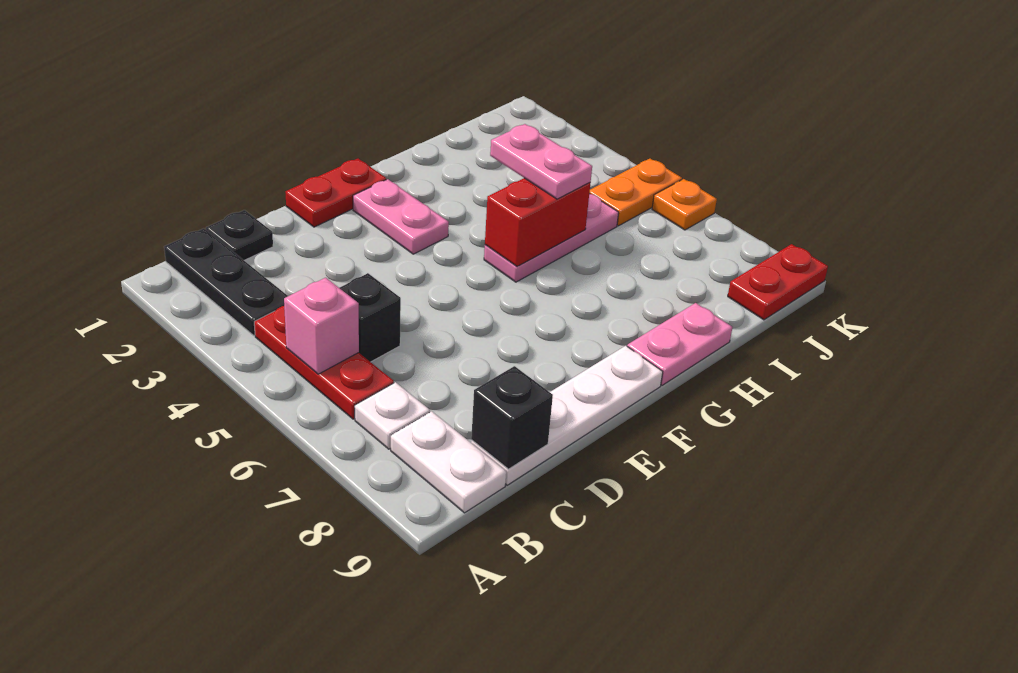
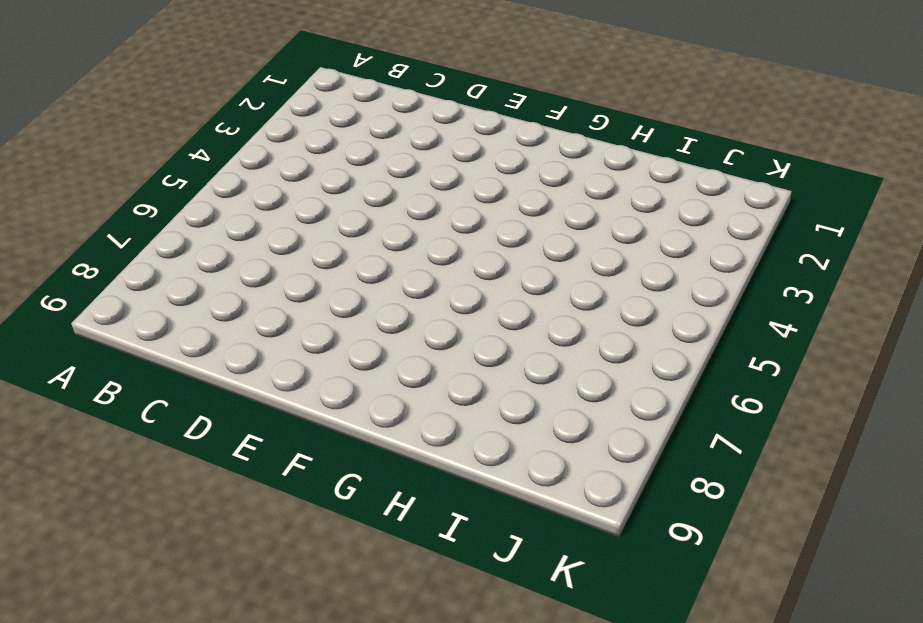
none -> black 1x3 plate [164,228,288,335]
none -> red 1x3 plate [254,306,394,419]
none -> white 1x1 plate [355,382,430,449]

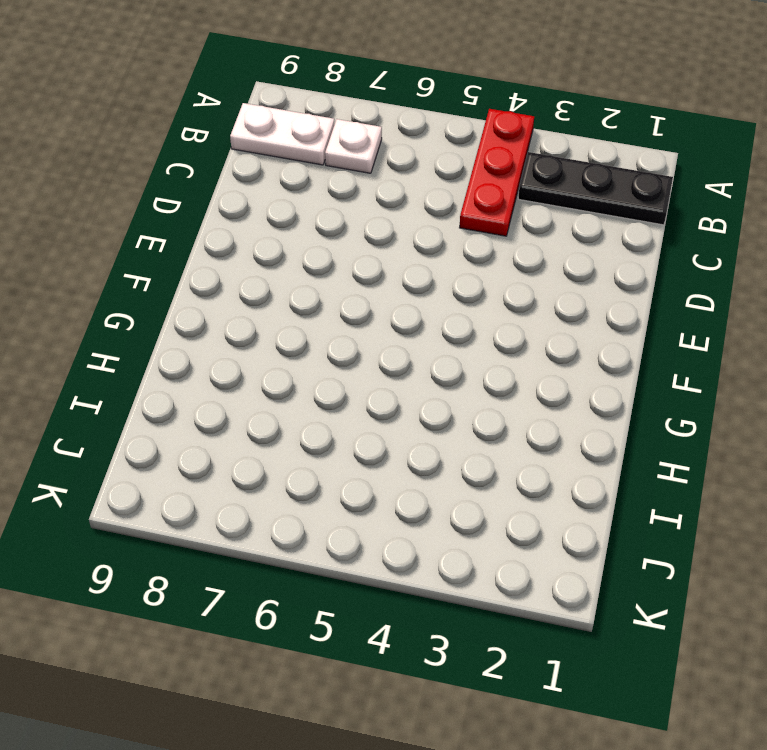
red 1x3 plate [460,109,534,236] -> red 1x3 plate turned to [254,306,394,419]
none -> black 1x1 plate [206,210,273,260]
none -> black 1x1 brick [340,273,401,362]
none -> white 1x4 plate [471,346,663,485]

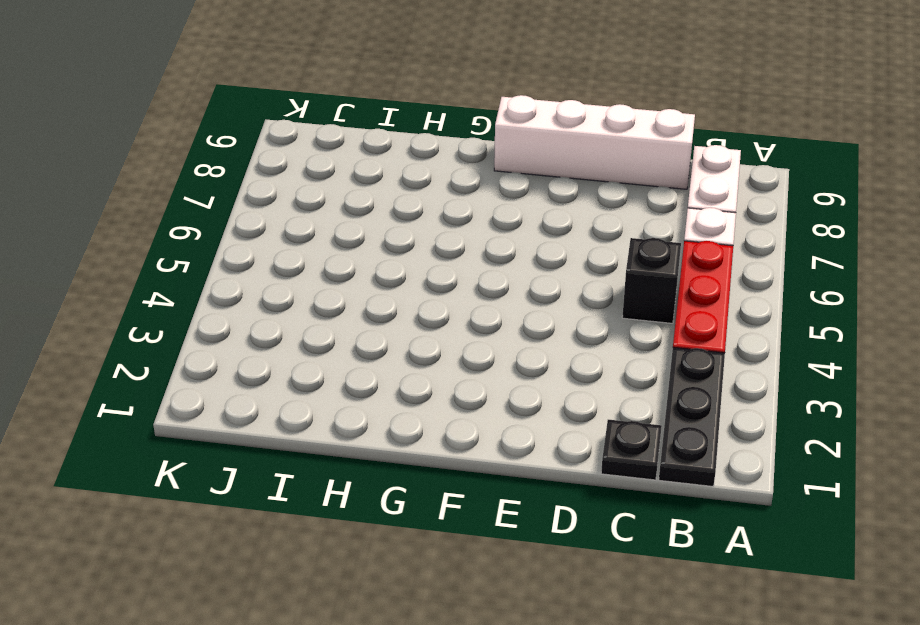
white 1x4 brick [494,95,695,189] -> white 1x4 plate [471,346,663,485]
none -> red 1x2 plate [286,159,386,227]
none -> pink 1x2 plate [353,179,449,254]
none -> pink 1x3 plate [484,194,619,282]

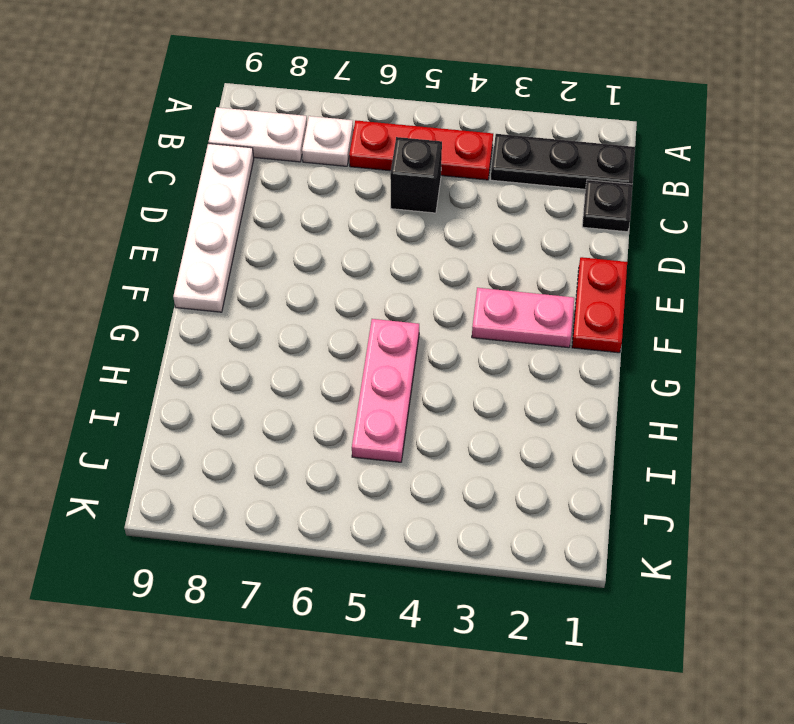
none -> pink 1x2 plate [627,303,732,385]
none -> orange 1x2 plate [589,159,682,226]
none -> red 1x2 plate [728,244,828,320]

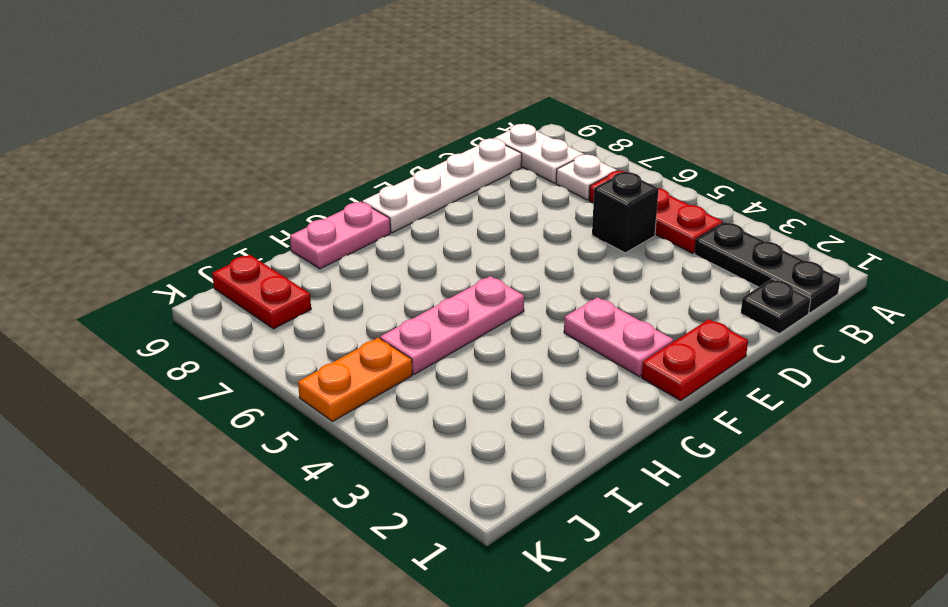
red 1x2 plate [212,255,311,329] -> red 1x2 plate turned to [728,244,828,320]
none -> orange 1x1 plate [652,179,717,230]
none -> pink 1x1 brick [284,278,359,374]
none -> black 1x1 brick [471,366,553,469]

